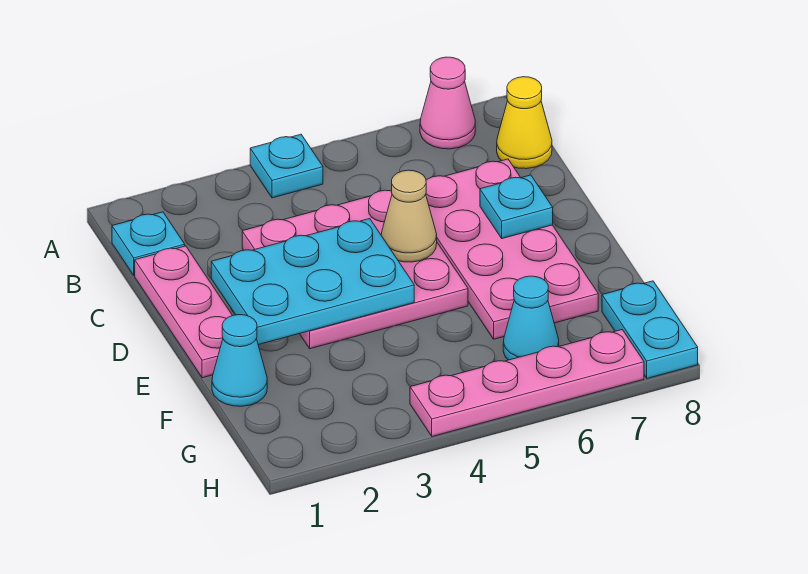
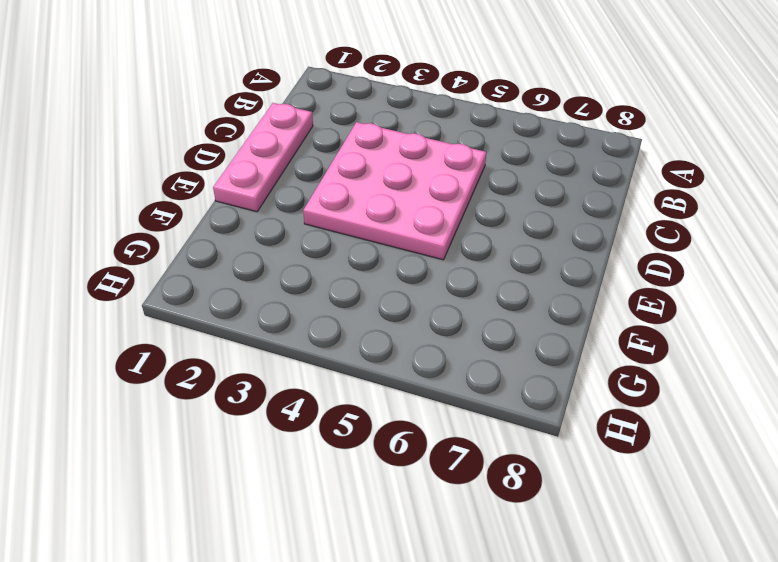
none -> cyan 1x1 plate [250,134,323,198]
none -> pink 1x1 cone [420,57,475,149]
none -> cyan 1x1 plate [112,212,185,275]

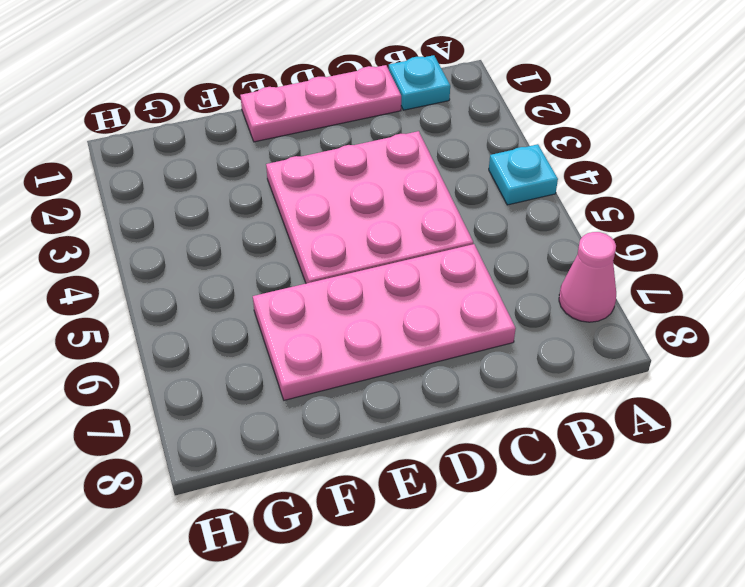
none -> yellow 1x1 cone [497,77,552,169]
none -> cyan 1x1 cone [212,315,267,406]
none -> cyan 1x1 cone [503,276,559,360]

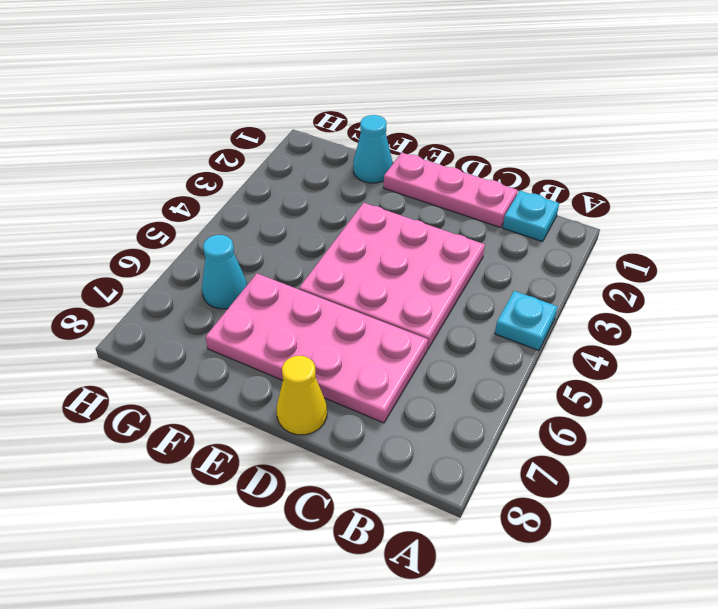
yellow 1x1 cone [277,356,327,435] -> yellow 1x1 cone moved to [497,77,552,169]
none -> pink 1x1 cone [420,57,475,149]
none -> cyan 1x2 plate [602,281,698,378]
none -> pink 1x4 plate [410,330,644,436]

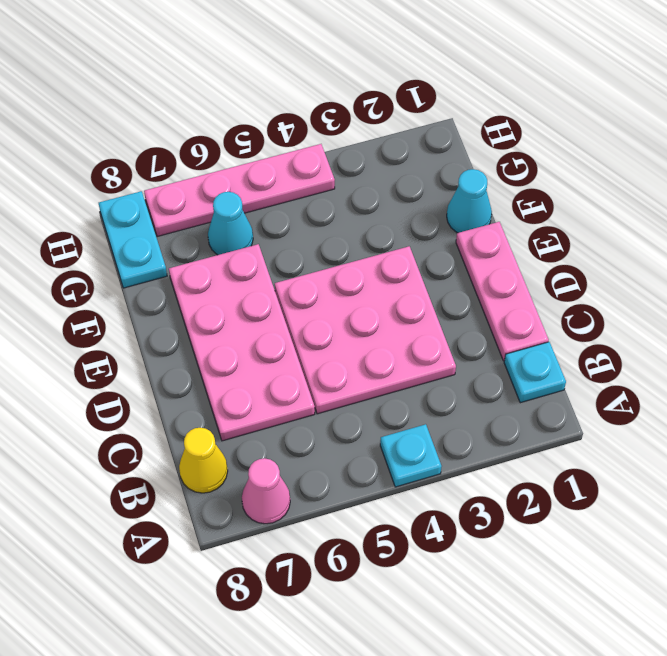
none -> cyan 2x3 plate [211,219,414,345]
none -> tan 1x1 cone [381,170,437,262]
none -> cyan 1x1 plate [480,175,553,239]

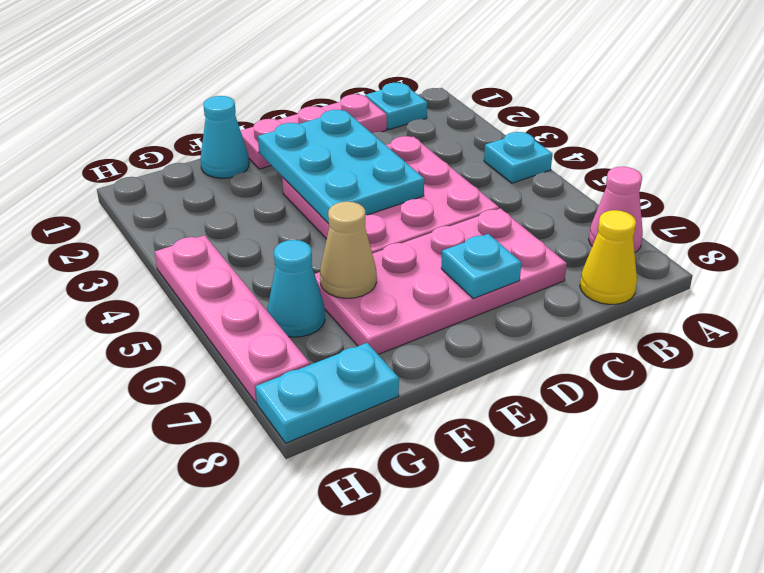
tan 1x1 cone [320,202,377,298] -> tan 1x1 cone moved to [381,170,437,262]

